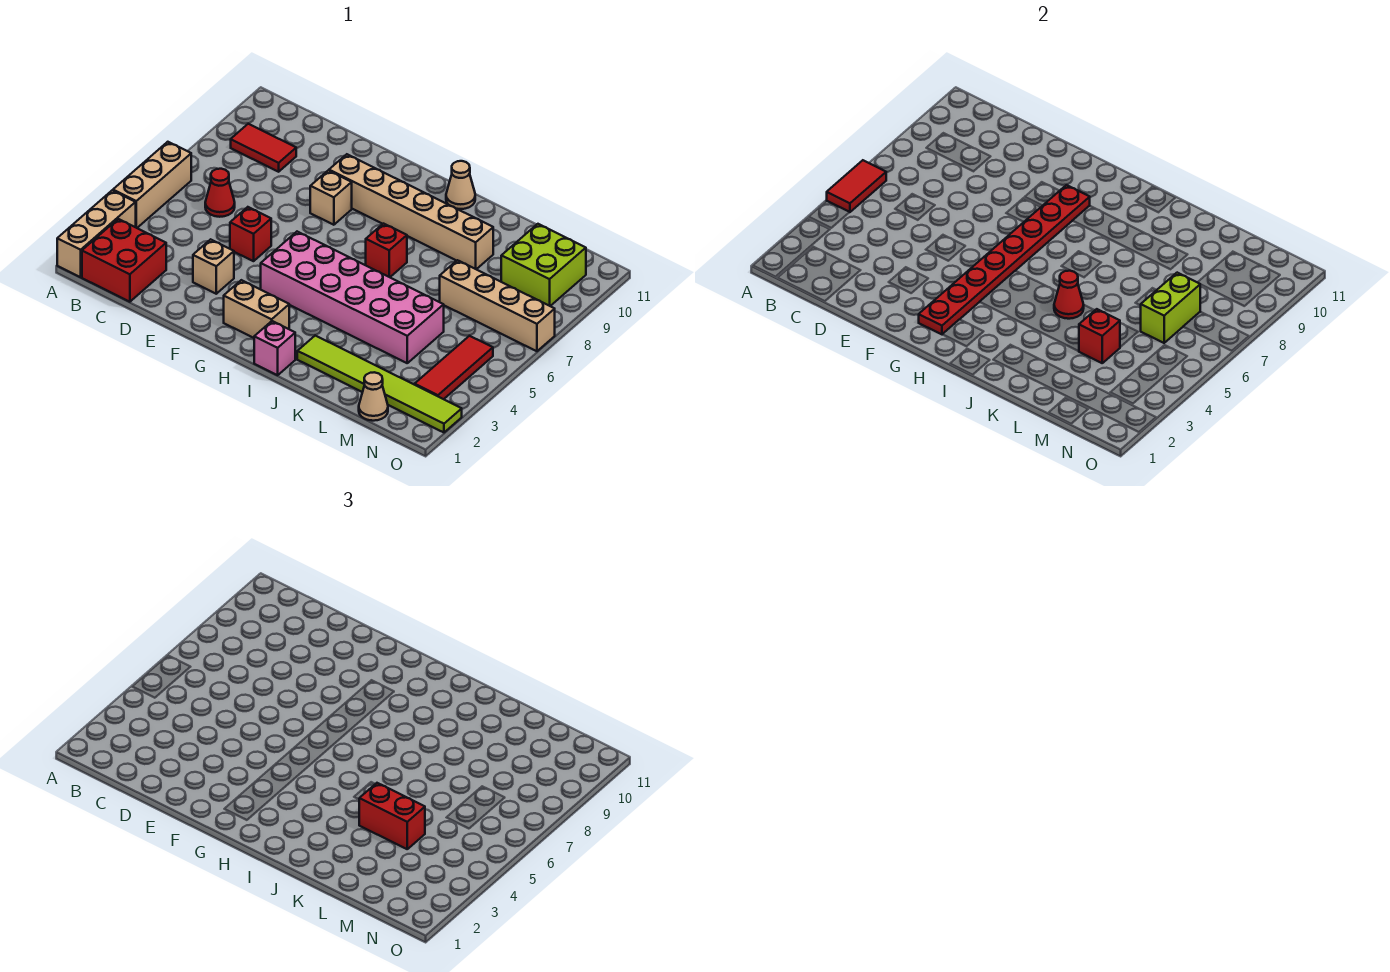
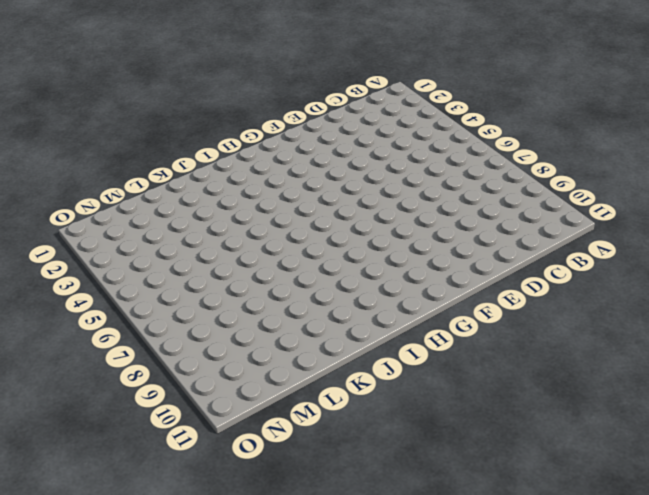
none -> tan 1x3 brick [57,190,136,277]
none -> tan 1x3 brick [113,142,191,228]
none -> red 2x2 brick [82,219,166,302]

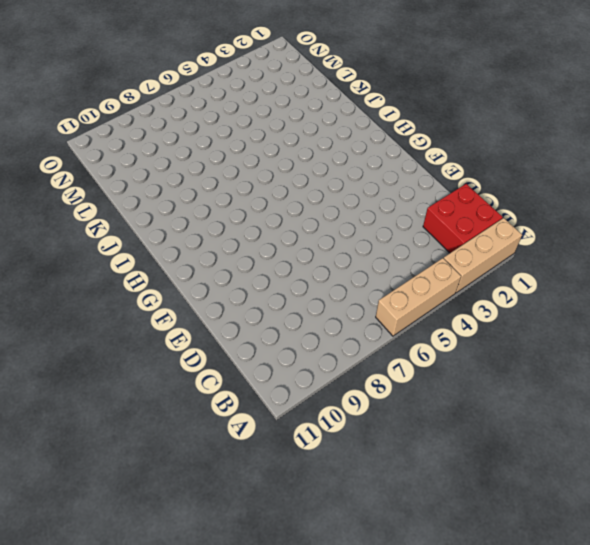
none -> red 1x2 tile [231,124,296,172]
none -> red 1x1 cone [205,169,235,217]
none -> tan 1x1 brick [193,239,234,294]

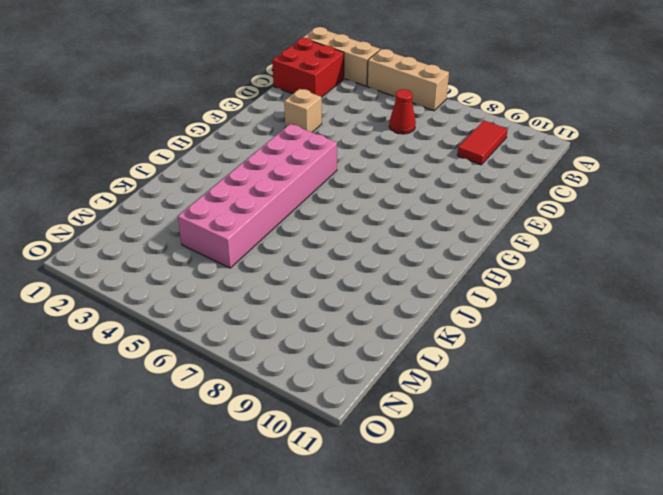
none -> red 1x1 brick [230,207,271,261]
none -> tan 1x1 brick [310,170,352,225]
none -> tan 1x6 brick [329,154,493,269]

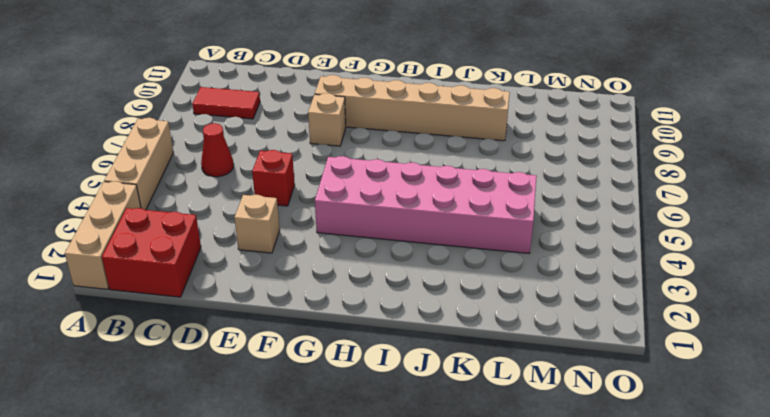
none -> tan 1x2 brick [224,280,289,338]
none -> pink 1x1 brick [254,321,295,375]
none -> red 1x1 brick [366,224,407,277]

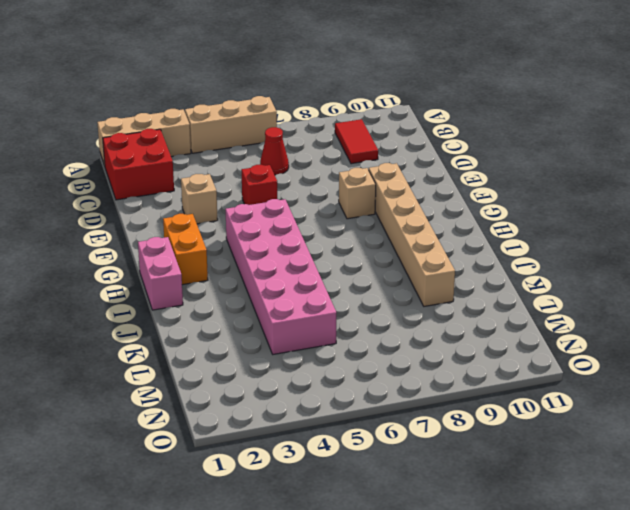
orange 1x2 brick [163,214,208,285] -> tan 1x2 brick [224,280,289,338]
pink 1x2 brick [138,237,183,310] -> pink 1x1 brick [254,321,295,375]
none -> red 1x1 brick [366,224,407,277]
none -> tan 1x1 cone [446,161,475,209]
none -> lime 1x6 tile [297,336,462,432]

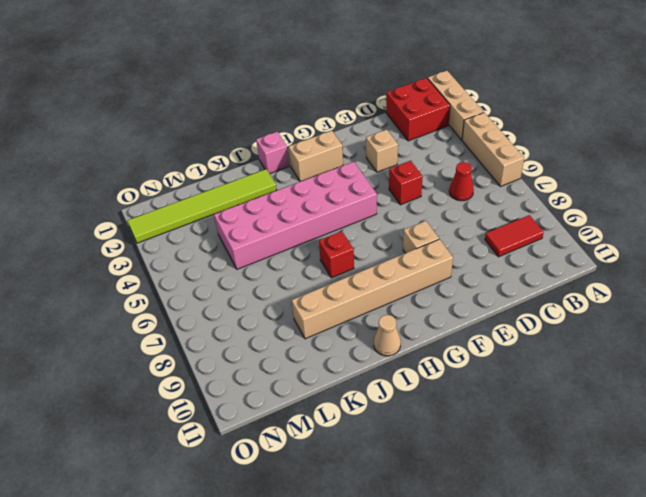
none -> tan 1x4 brick [440,260,555,351]
none -> tan 1x1 cone [359,372,388,421]
none -> lime 2x2 brick [501,224,586,306]

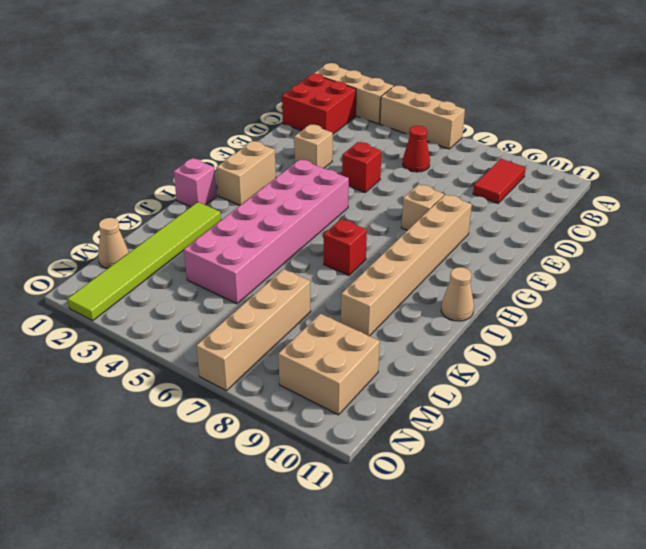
tan 2x2 brick [278,314,380,415] -> lime 2x2 brick [501,224,586,306]
none -> red 1x3 tile [415,336,493,399]
none -> red 1x2 tile [827,160,886,212]
none -> red 1x8 plate [919,185,1090,334]

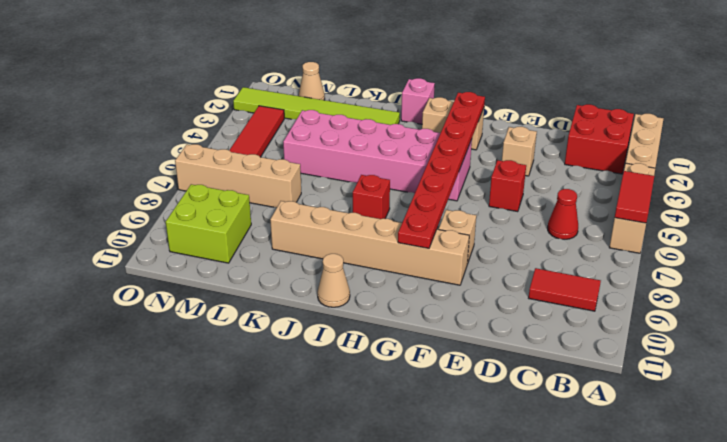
none -> red 1x1 cone [1054,271,1084,319]
none -> red 1x1 brick [1079,309,1120,363]
none -> lime 1x2 brick [1140,273,1200,343]

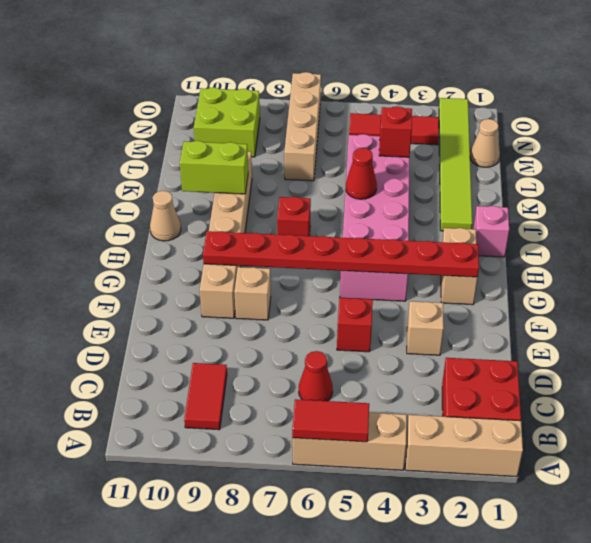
lime 1x2 brick [180,141,248,194] -> lime 1x2 brick moved to [1140,273,1200,343]
none -> red 1x2 brick [359,783,425,849]

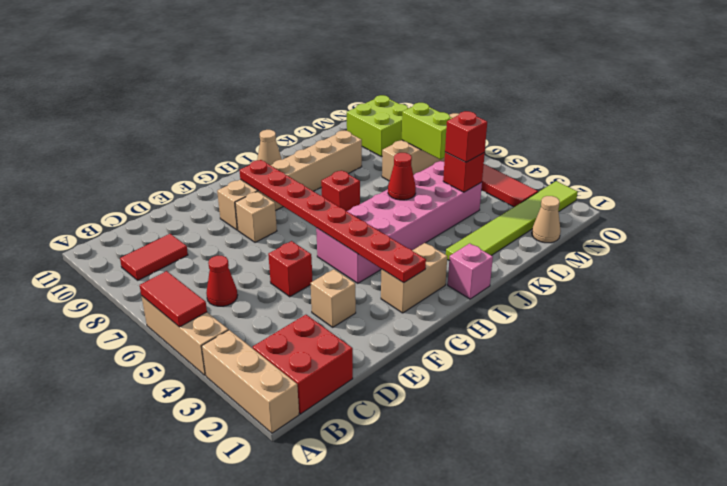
red 1x1 brick [445,111,487,162] -> red 1x2 brick [359,783,425,849]

